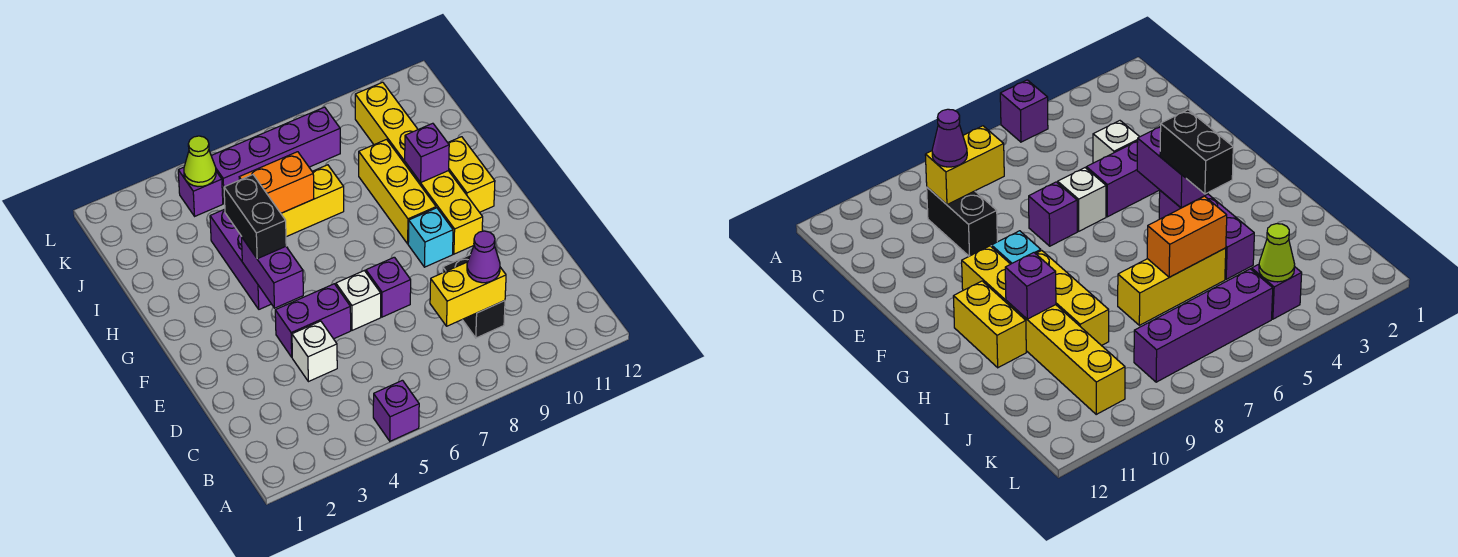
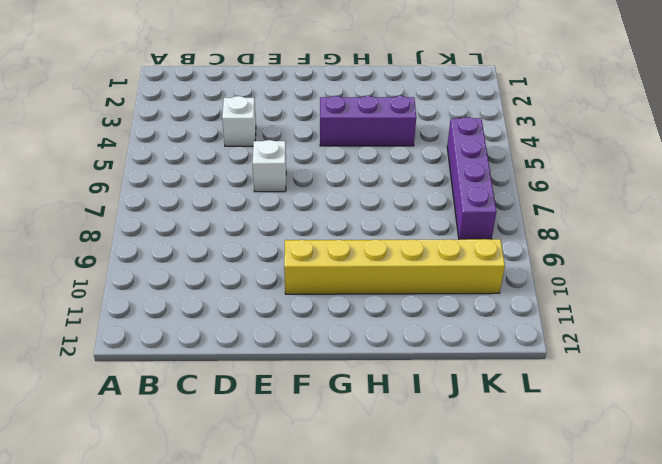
none -> purple 1x1 brick [373,380,419,441]
none -> black 1x2 brick [443,255,505,338]
none -> purple 1x2 brick [275,284,351,357]

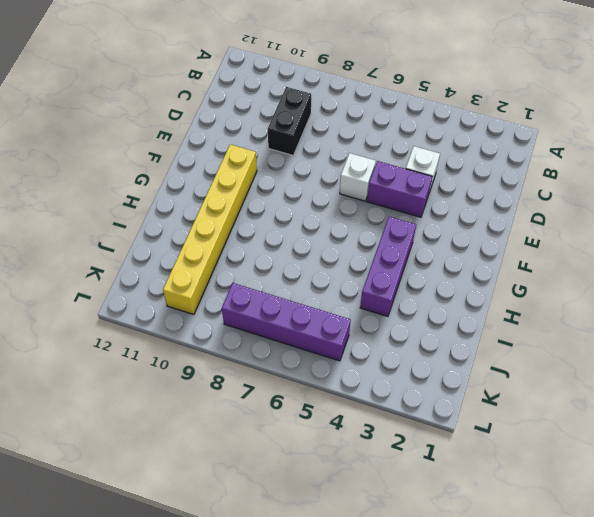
none -> purple 1x1 brick [373,380,419,441]
none -> purple 1x1 brick [366,257,411,317]
none -> cyan 1x1 brick [408,208,453,267]

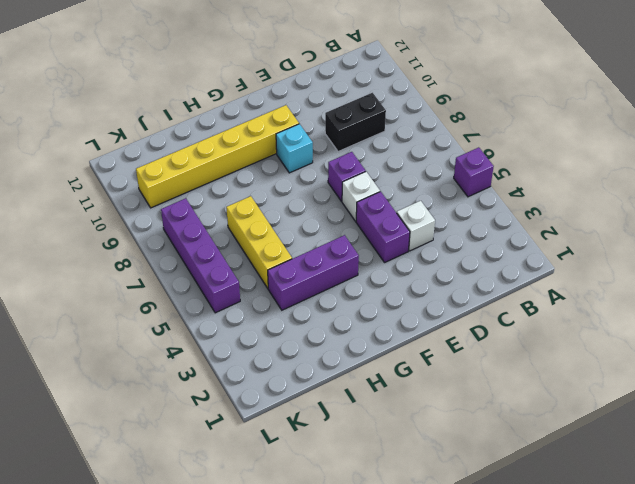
none -> yellow 1x3 brick [359,139,436,244]
none -> yellow 1x2 brick [448,137,495,212]
none -> purple 1x1 brick [178,167,223,216]

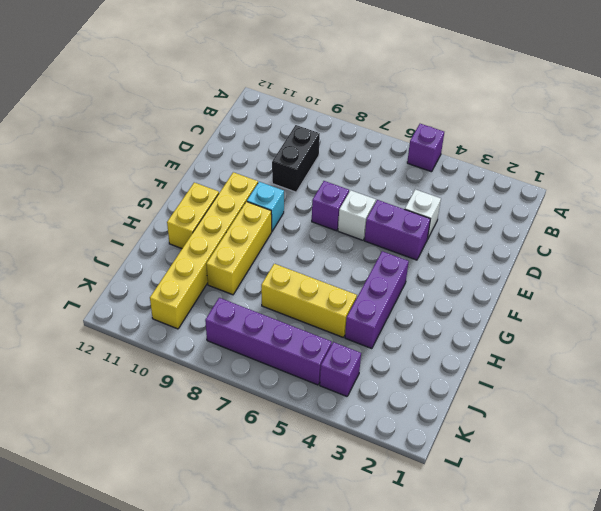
none -> yellow 1x2 brick [430,262,506,326]
none -> purple 1x2 brick [242,238,303,308]
none -> purple 1x1 brick [405,123,449,182]

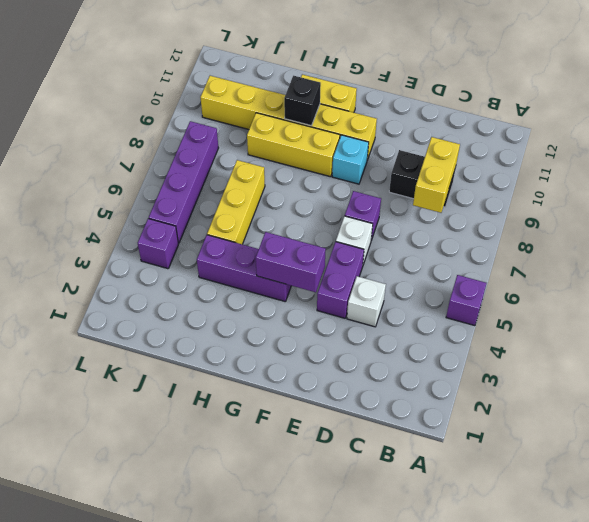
black 1x1 brick [284,76,321,126] -> purple 1x1 brick [405,123,449,182]
none -> orange 1x2 brick [239,152,314,213]
none -> lime 1x1 cone [184,136,216,187]
none -> purple 1x1 cone [467,231,500,283]

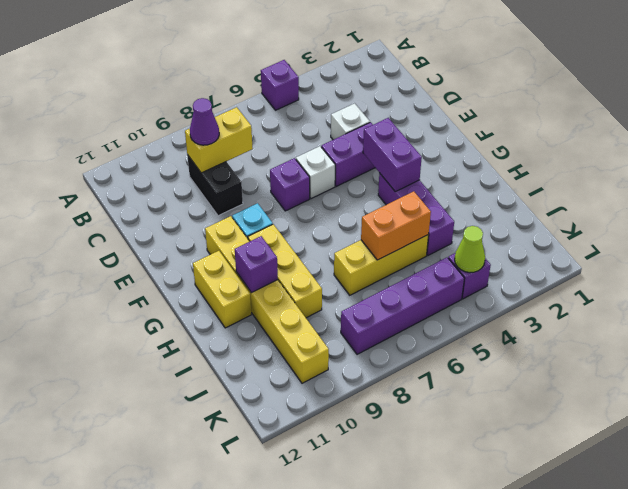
none -> black 1x2 brick [224,175,286,259]

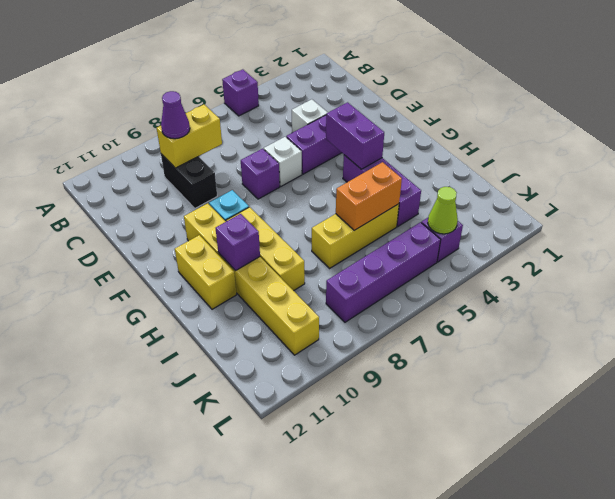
none -> black 1x2 brick [224,175,286,259]

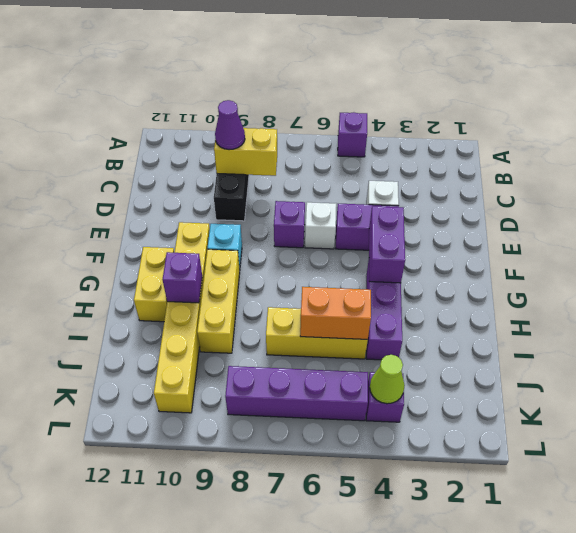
none -> black 1x2 brick [224,175,286,259]

